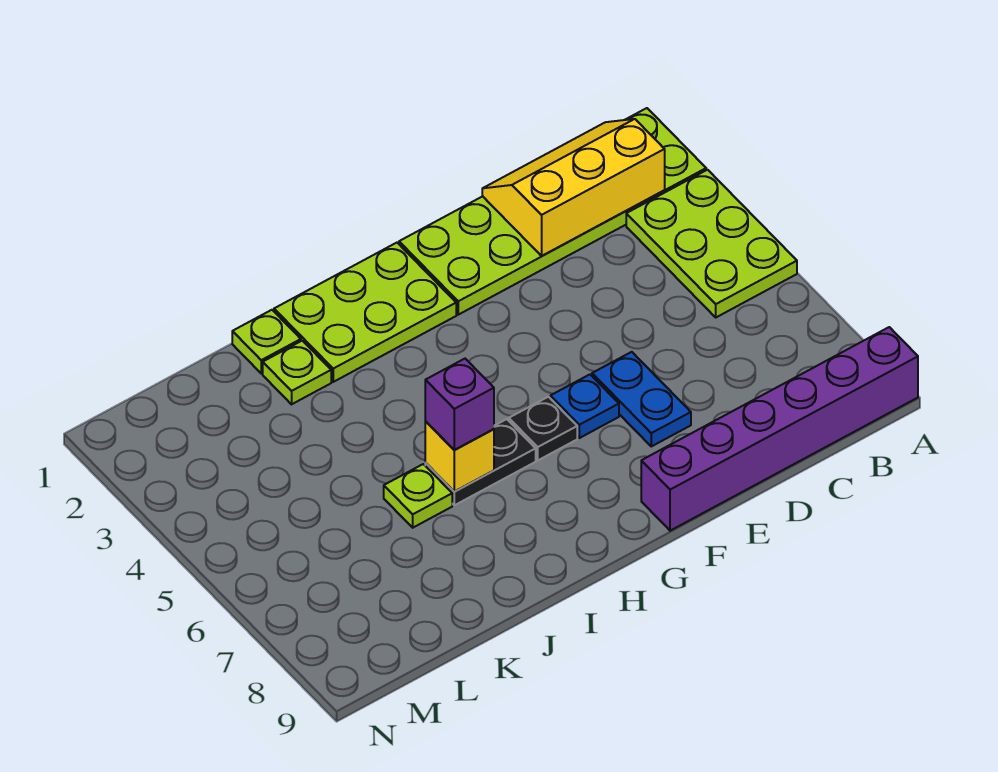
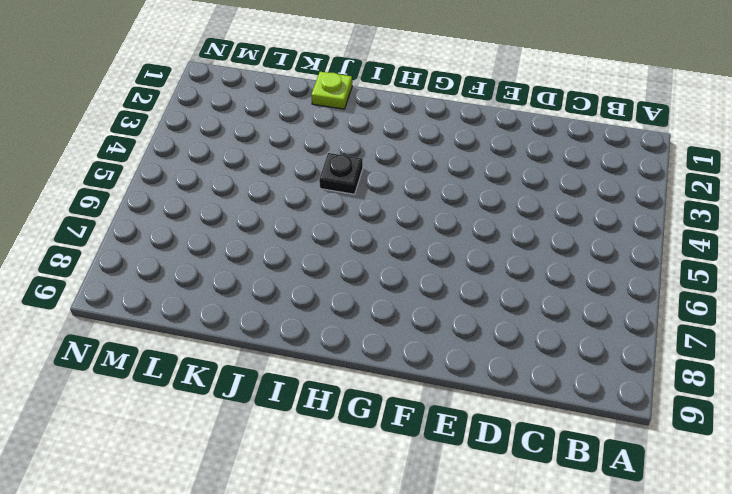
black 1x1 plate [319,153,363,194] -> black 1x1 plate moved to [509,397,577,460]
none -> lime 2x6 plate [399,108,706,315]
none -> lime 2x3 plate [626,170,797,317]
none -> purple 1x6 brick [641,327,918,531]

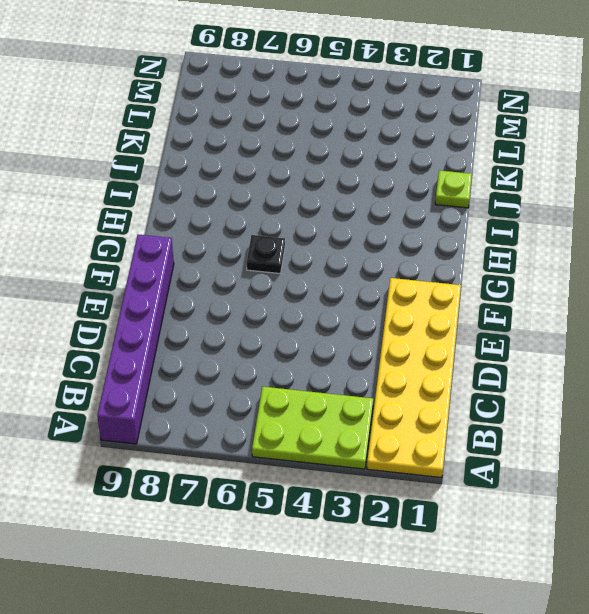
yellow 2x6 plate [367,278,461,478] -> lime 2x6 plate [399,108,706,315]
none -> blue 1x2 plate [592,352,691,446]
none -> blue 1x1 plate [550,375,619,438]
none -> lime 2x3 plate [274,243,456,382]

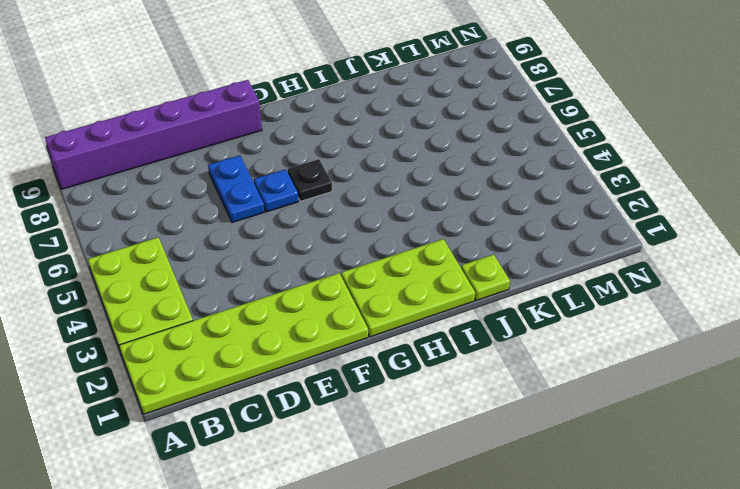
none -> black 1x2 plate [425,419,536,505]
none -> lime 1x1 plate [263,341,331,404]
none -> lime 1x1 plate [384,464,452,528]

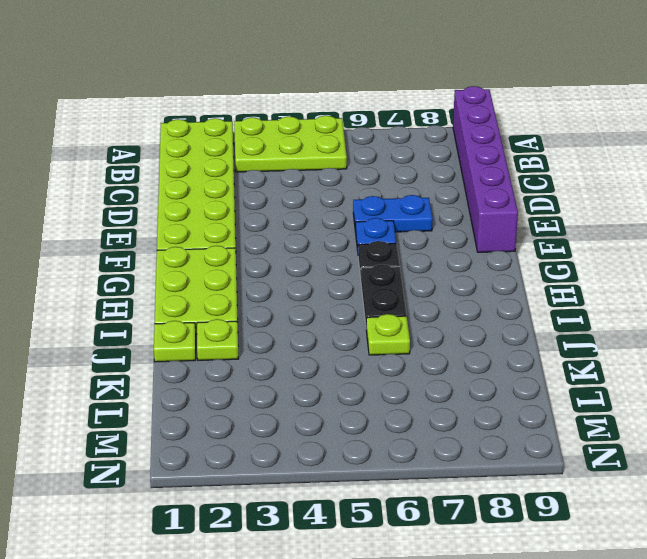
none -> yellow 2x3 slope [482,119,665,256]
none -> yellow 1x1 brick [425,422,494,491]
none -> purple 1x1 brick [425,359,494,450]

